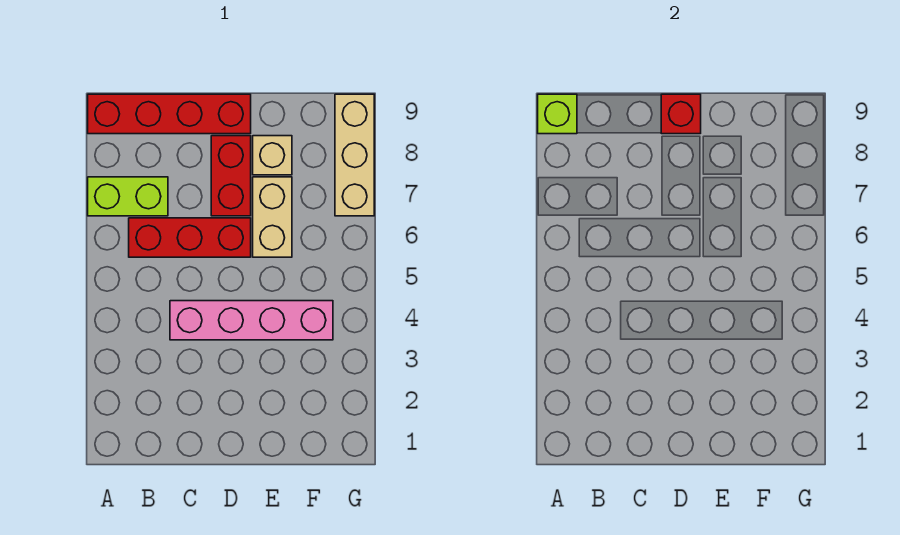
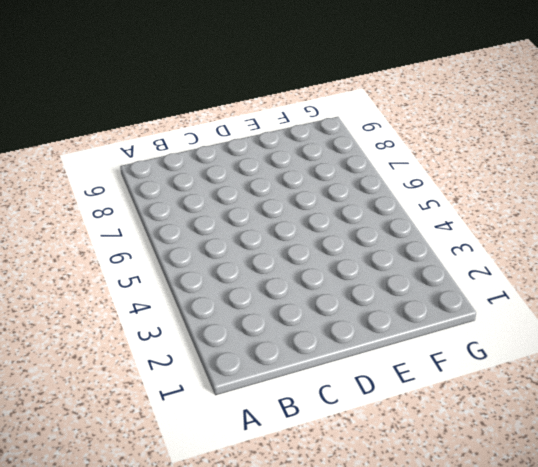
none -> lime 1x2 brick [88,177,168,216]
none -> red 1x4 brick [88,94,251,134]

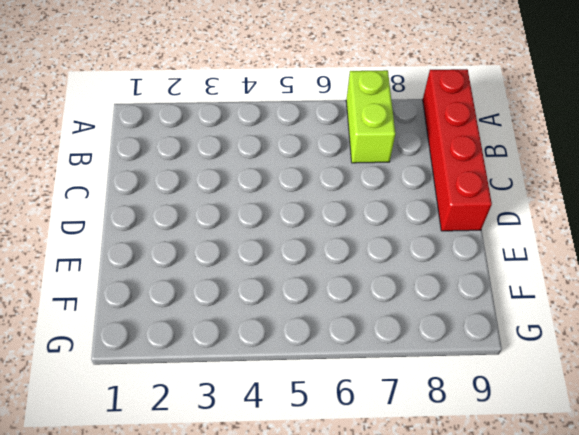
none -> red 1x3 brick [129,218,251,257]
none -> pink 1x4 brick [170,301,333,340]

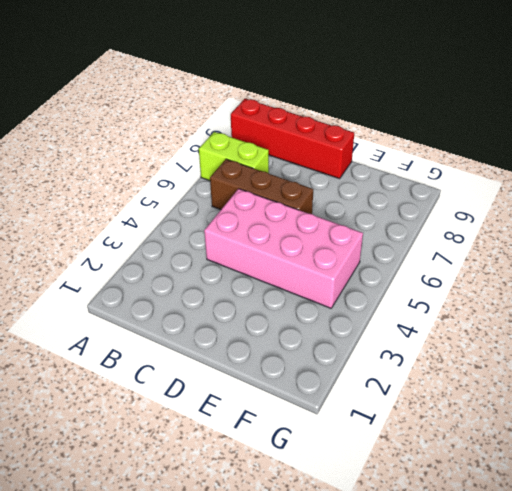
brown 1x3 brick [210,159,313,214] -> red 1x3 brick [129,218,251,257]
pink 2x4 brick [204,189,363,308] -> pink 1x4 brick [170,301,333,340]
none -> red 1x2 brick [211,136,251,216]
none -> tan 1x2 brick [253,177,292,257]

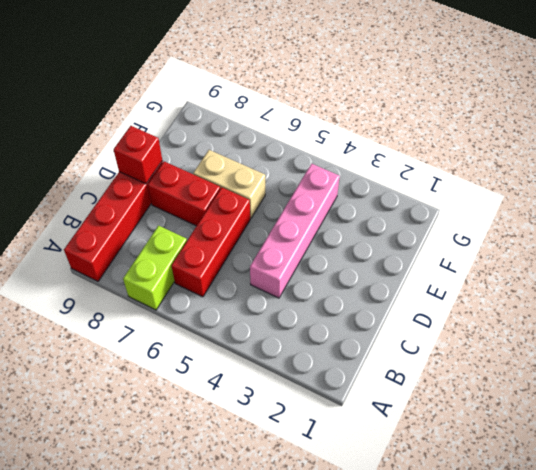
none -> tan 1x1 brick [253,136,292,175]
none -> tan 1x3 brick [335,94,374,216]

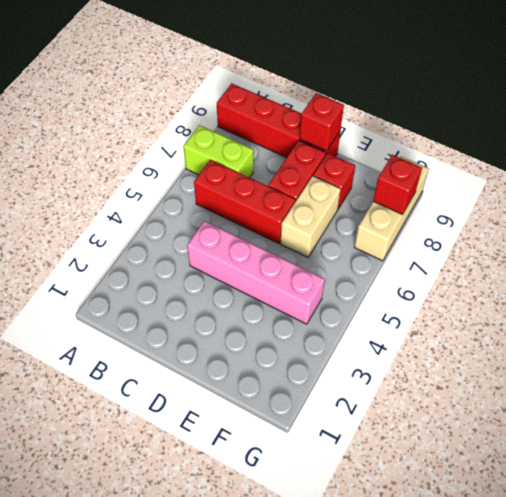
red 1x1 brick [313,153,355,209] -> tan 1x1 brick [253,136,292,175]
red 1x1 brick [373,155,422,215] -> none
none -> lime 1x1 brick [538,94,577,134]

